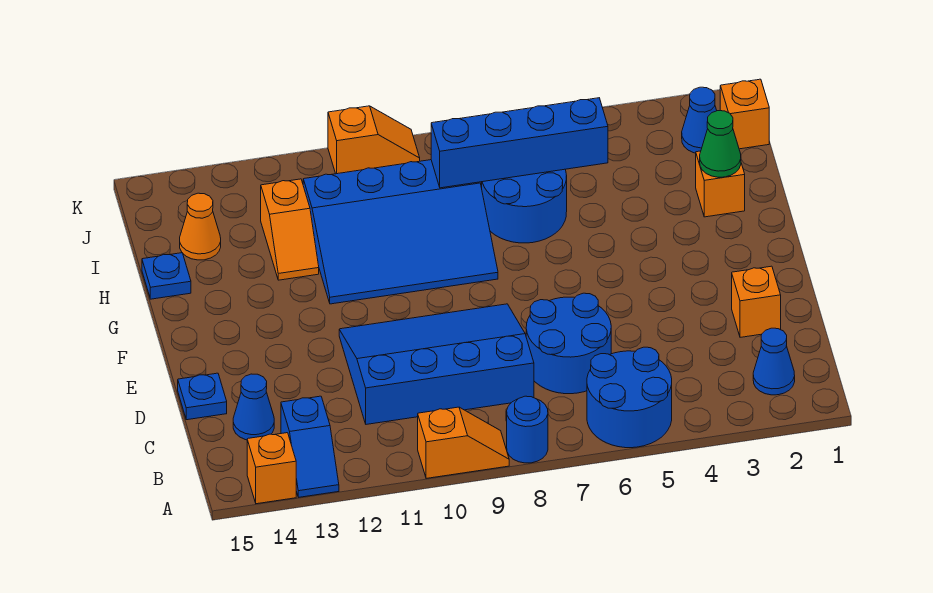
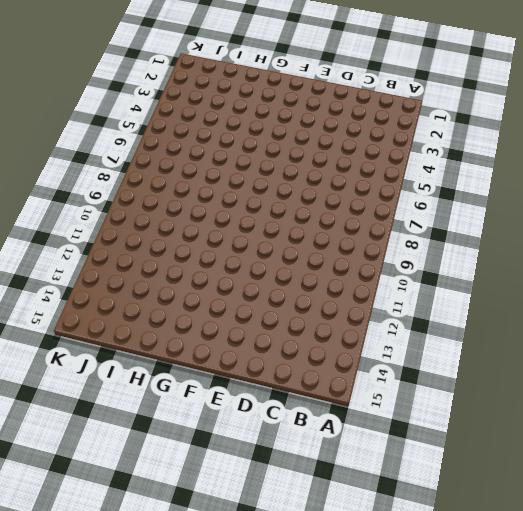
none -> blue 2x2 round brick [587,347,672,448]
none -> blue 1x1 round brick [507,396,548,463]
none -> orange 1x2 slope [418,407,509,478]

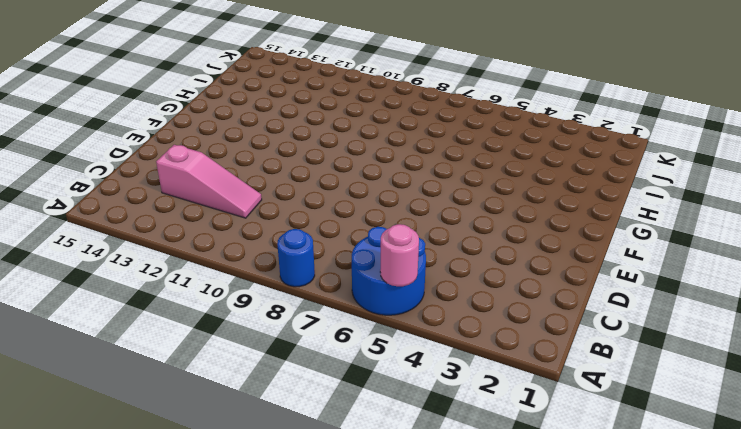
pink 1x1 round brick [380,224,419,286] -> none
pink 1x3 slope [156,145,262,218] -> blue 3x4 slope [339,304,534,424]
none -> orange 1x2 slope [418,407,509,478]
none -> blue 1x2 slope [281,396,339,497]
none -> orange 1x1 brick [247,433,296,504]

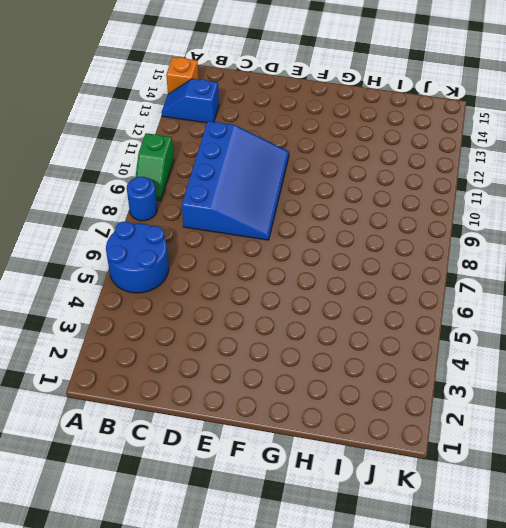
green 1x2 slope [135,133,174,201] -> orange 1x2 slope [418,407,509,478]
none -> blue 1x1 cone [753,328,795,395]
none -> blue 2x2 round brick [526,293,611,394]
none -> blue 1x1 cone [233,374,274,440]

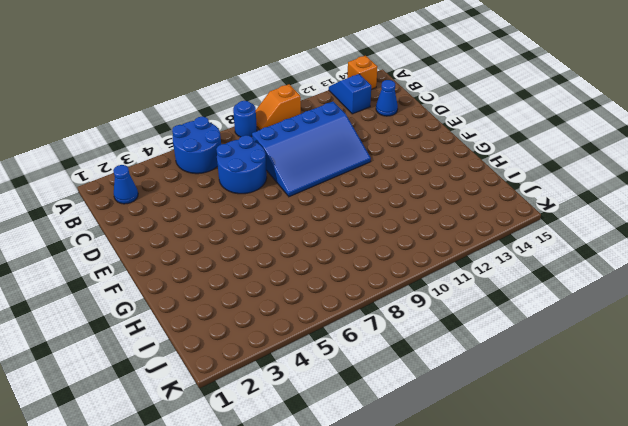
none -> orange 1x1 brick [732,266,781,337]
none -> blue 1x1 plate [178,373,227,420]
none -> blue 3x4 slope [303,160,498,304]

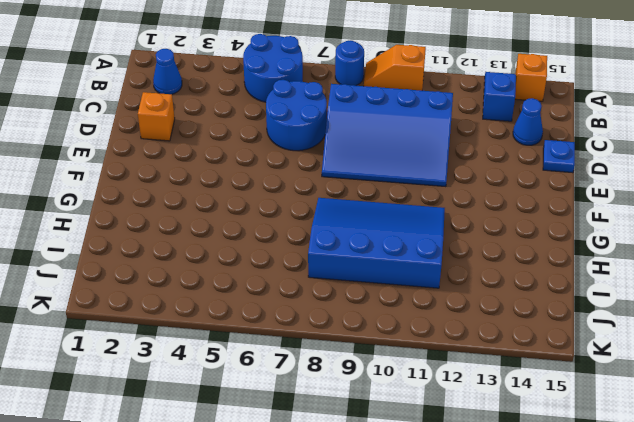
none -> orange 1x1 brick [696,151,745,217]
none -> blue 2x2 round brick [482,169,567,243]
none -> orange 1x2 slope [261,179,319,280]

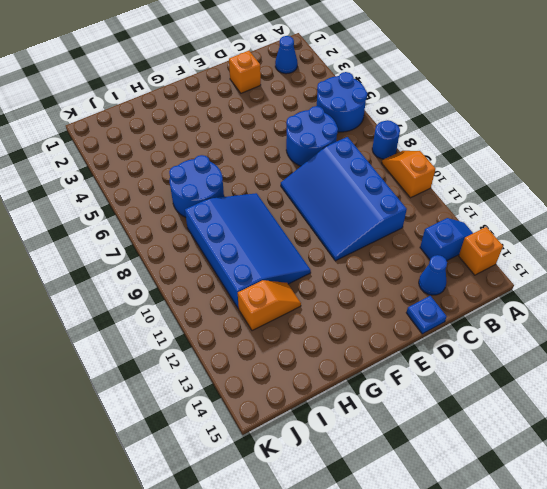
none -> orange 1x1 brick [696,151,745,217]
none -> blue 1x1 plate [142,253,191,299]
none -> orange 1x1 cone [180,193,221,260]

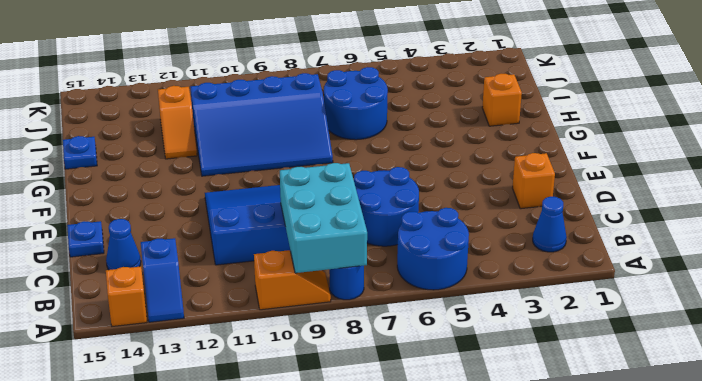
cyan 2x3 brick [280,163,367,273] -> none
none -> orange 1x1 cone [180,193,221,260]
none -> orange 1x1 brick [720,79,769,149]
none -> blue 1x1 cone [682,87,717,153]

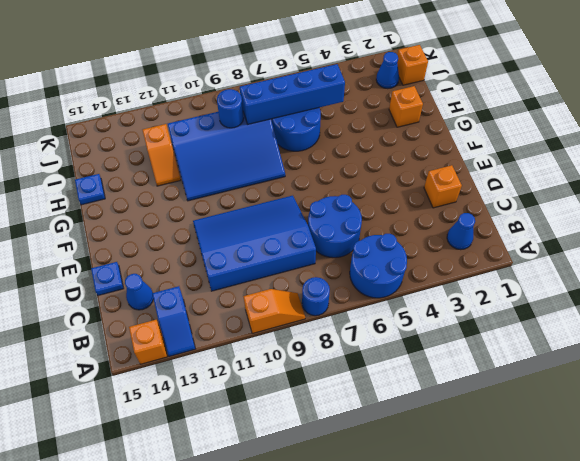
blue 1x1 round brick [217,89,244,128] -> none
none -> orange 1x1 cone [180,193,221,260]
none -> orange 1x2 slope [328,106,420,174]
none -> green 1x1 cone [700,111,741,177]

